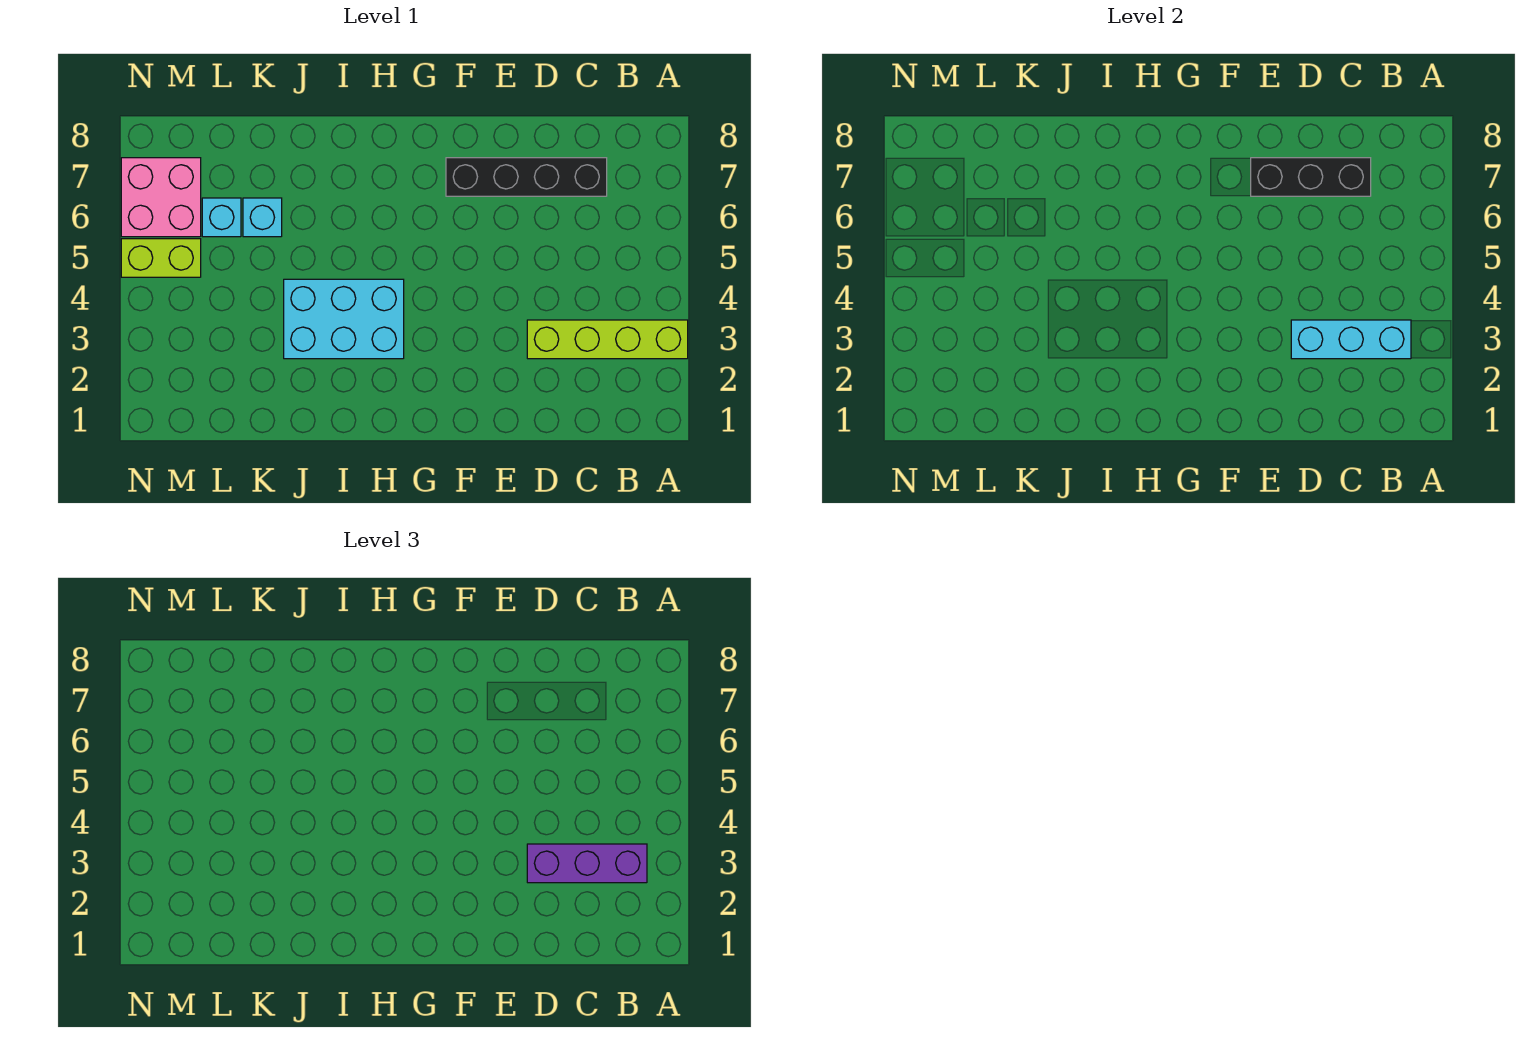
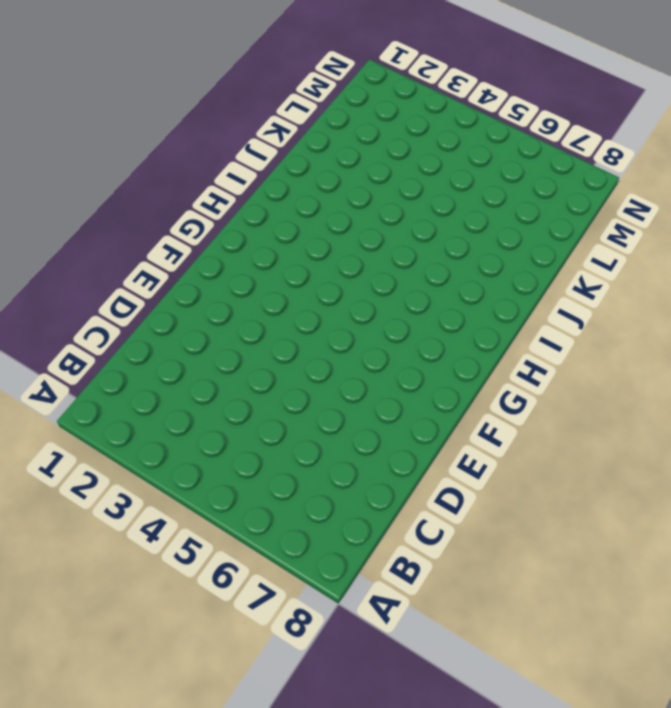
none -> lime 1x4 brick [527,320,688,359]
none -> black 1x4 brick [446,158,607,196]

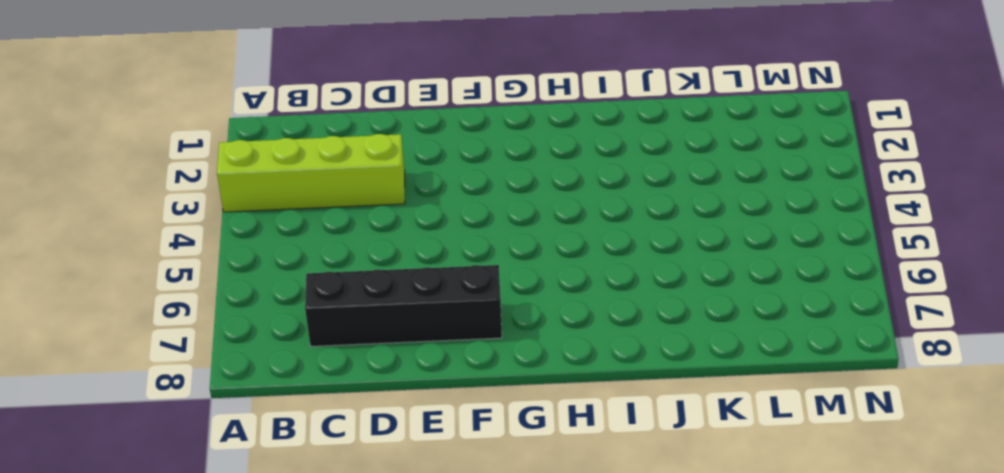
none -> cyan 2x3 brick [284,279,404,359]
none -> cyan 1x1 brick [243,198,282,237]

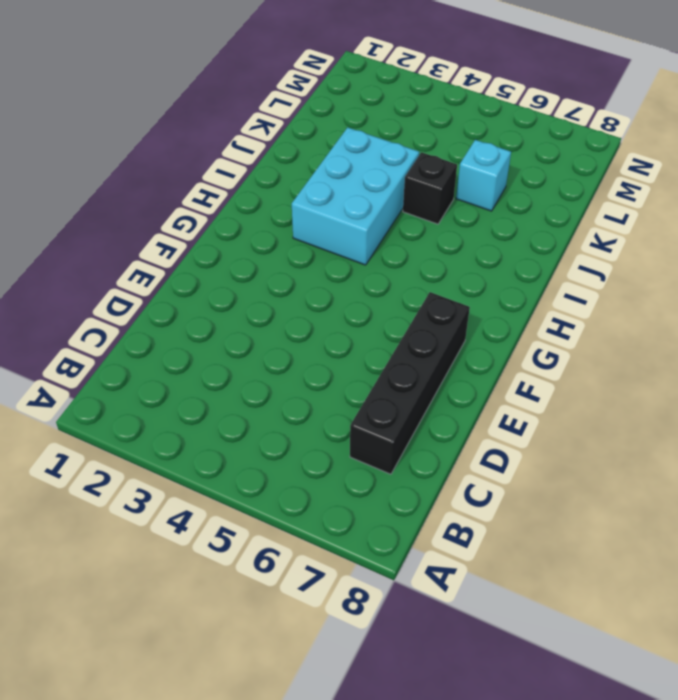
black 1x1 brick [403,152,457,224] -> none
none -> lime 1x4 brick [527,320,688,359]
none -> cyan 1x1 brick [202,198,241,237]

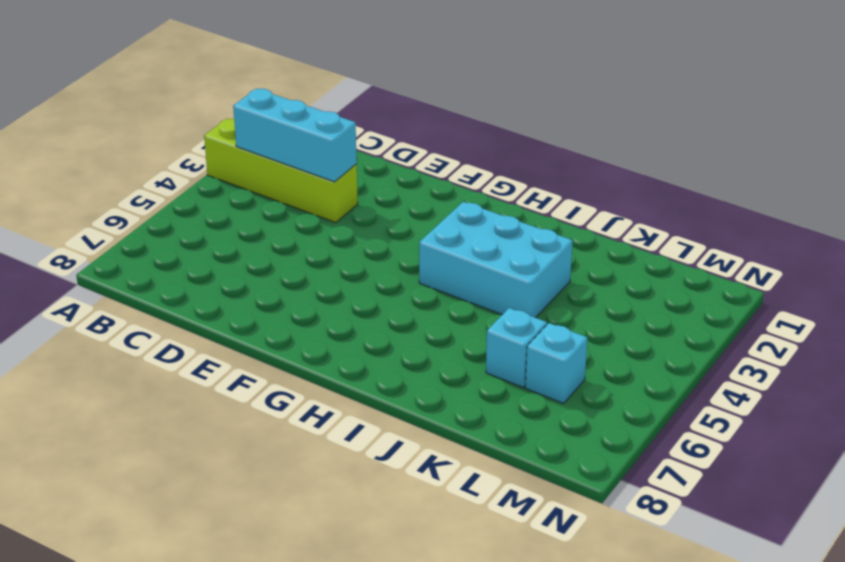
none -> black 1x4 brick [446,158,607,196]
none -> lime 1x2 brick [121,239,201,277]

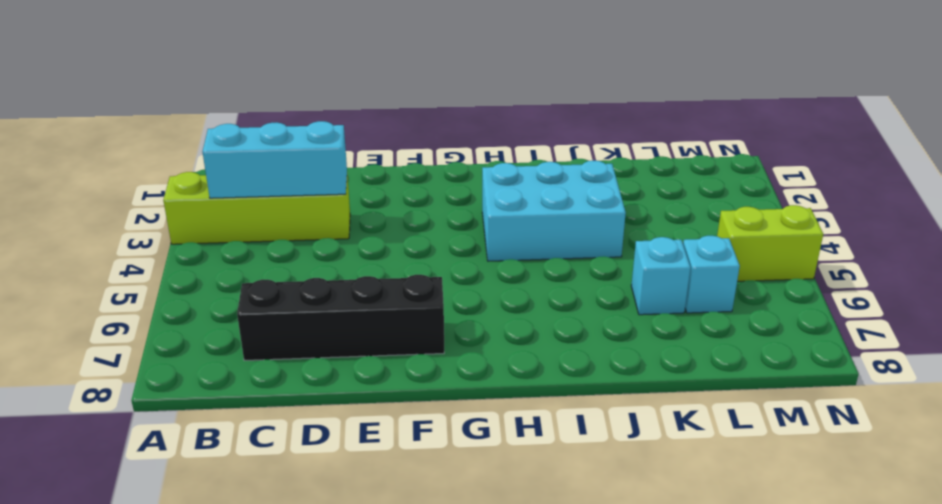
none -> pink 2x2 brick [121,158,201,237]
none -> black 1x3 brick [1251,158,1371,196]

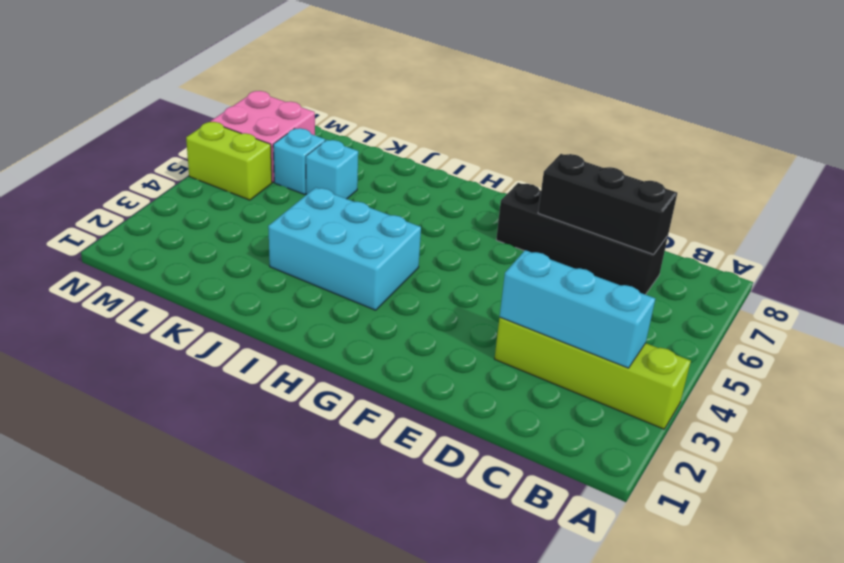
none -> purple 1x3 brick [527,844,647,883]

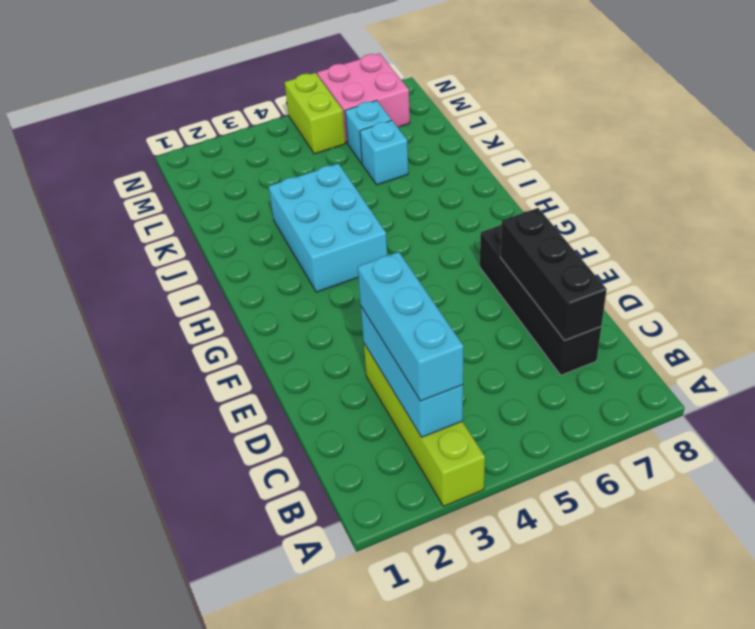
cyan 1x3 brick [358,252,464,401] -> purple 1x3 brick [527,844,647,883]

